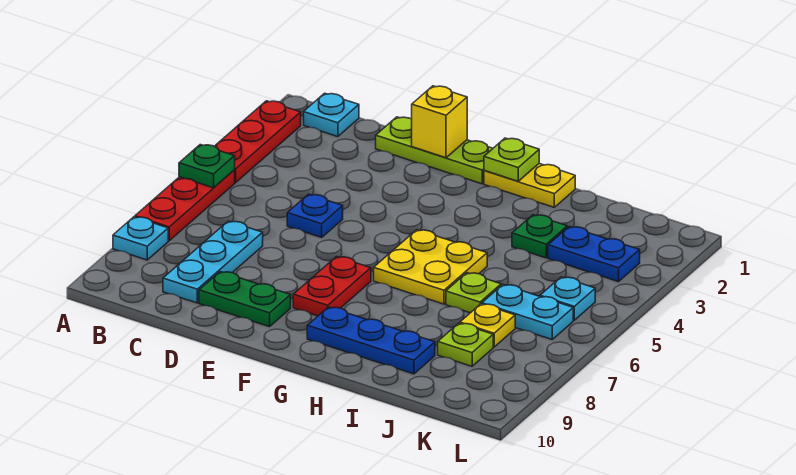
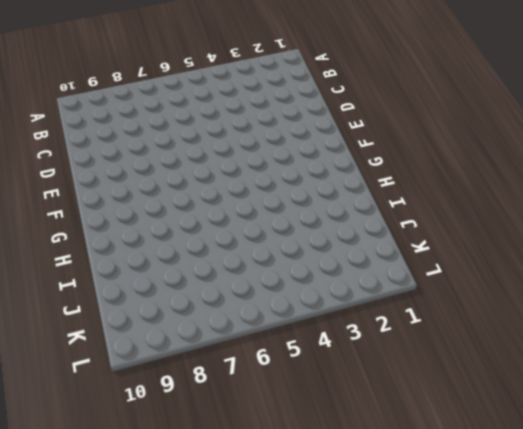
none -> red 1x3 plate [215,101,301,183]
none -> red 1x3 plate [135,170,235,241]
none -> cyan 1x1 plate [113,217,168,260]

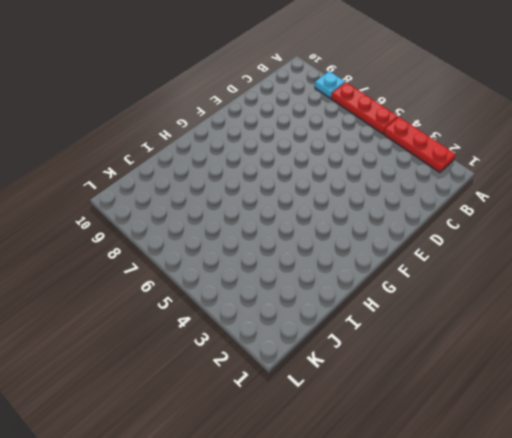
none -> cyan 1x1 plate [304,93,359,137]
none -> cyan 1x3 plate [163,221,263,303]
none -> lime 1x3 plate [376,117,493,184]

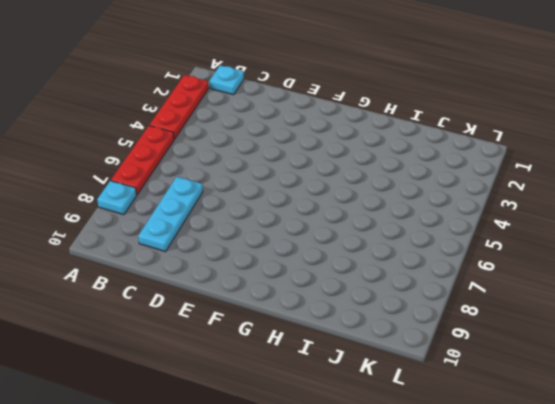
none -> lime 1x3 plate [376,117,493,184]
none -> blue 1x1 plate [287,194,343,237]
none -> green 1x2 plate [199,272,291,327]

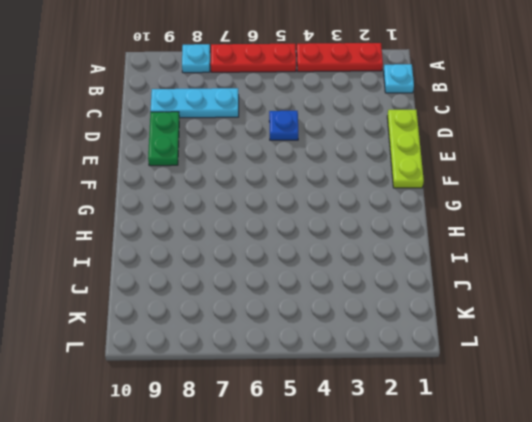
none -> red 1x2 plate [293,257,371,316]
none -> yellow 1x2 plate [484,164,575,207]
none -> yellow 2x2 plate [374,230,487,304]

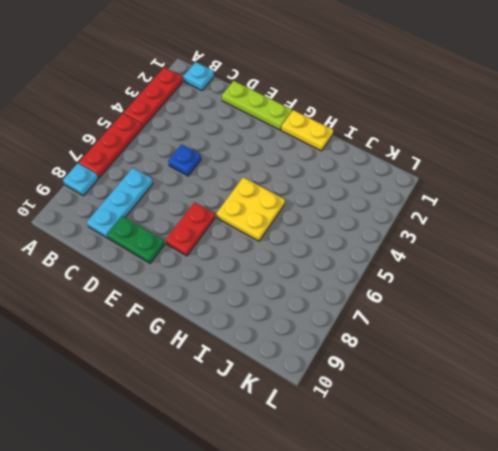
none -> blue 1x3 plate [307,307,435,374]
none -> green 1x1 plate [512,215,567,258]
none -> lime 1x1 plate [446,273,501,313]

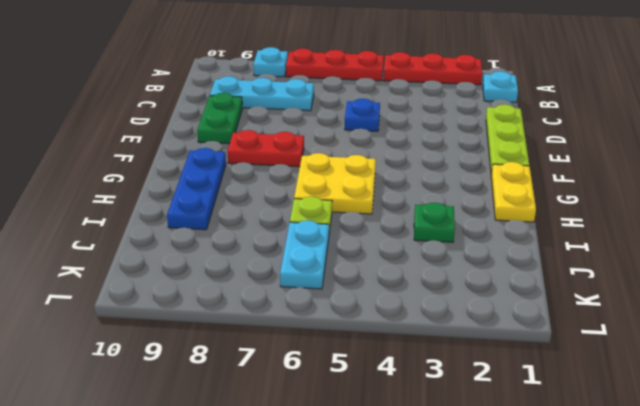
none -> blue 1x2 plate [548,227,640,282]
none -> yellow 1x1 plate [460,304,515,347]
none -> lime 1x1 plate [438,323,493,366]

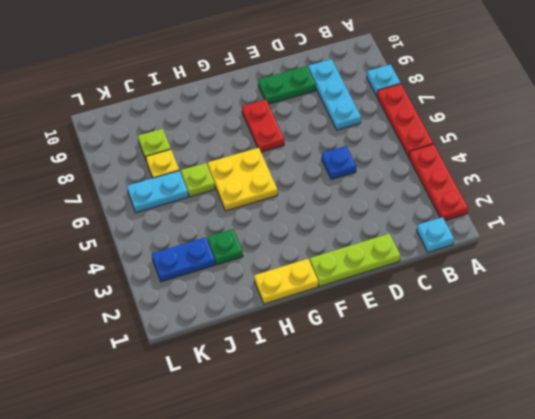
none -> blue 1x3 plate [307,307,435,374]
none -> cyan 1x1 plate [540,277,595,320]
none -> green 1x1 plate [179,145,235,188]

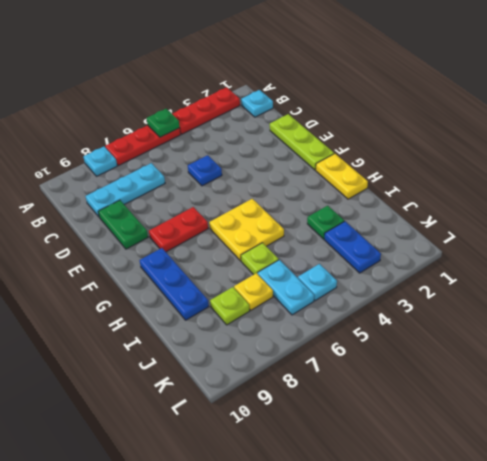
none -> yellow 1x1 brick [412,86,467,158]
none -> lime 1x1 plate [484,138,539,181]

